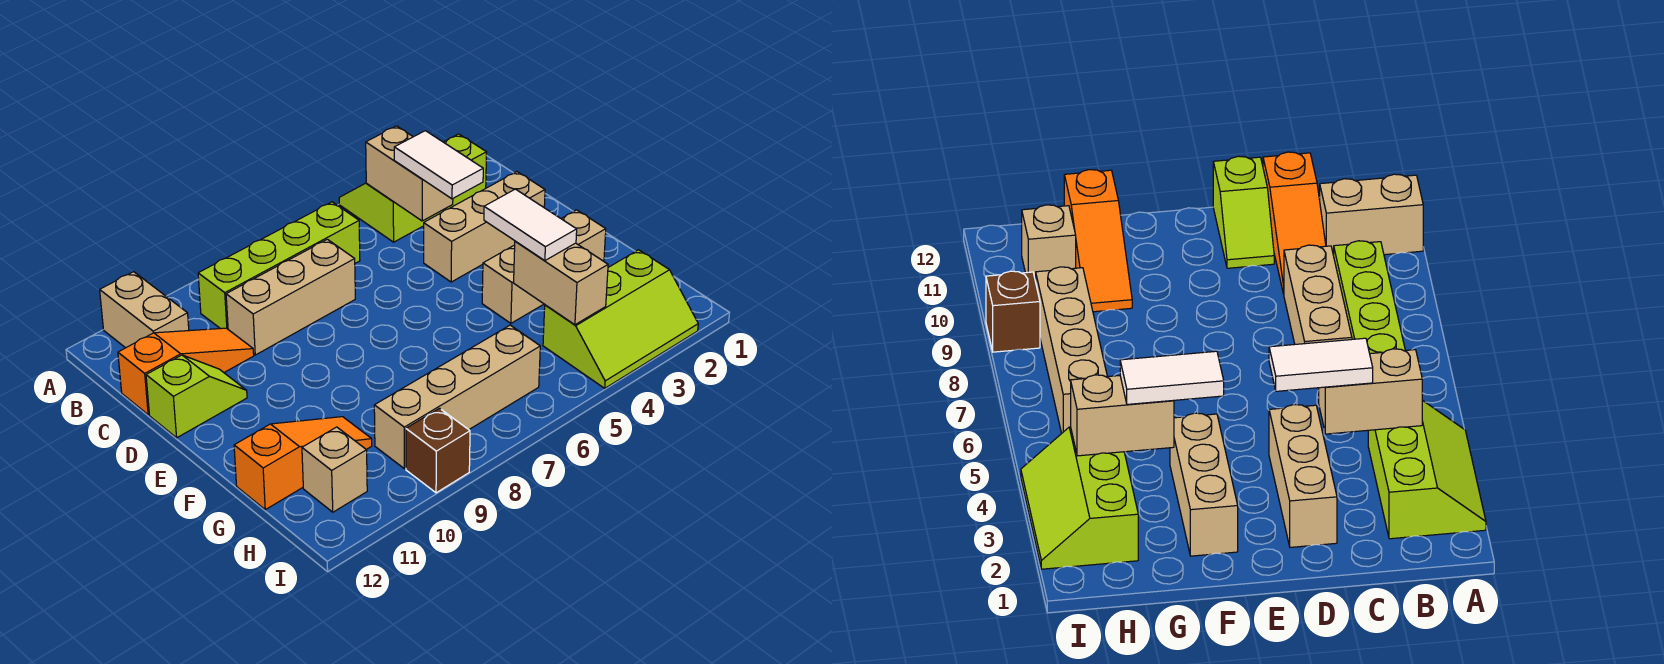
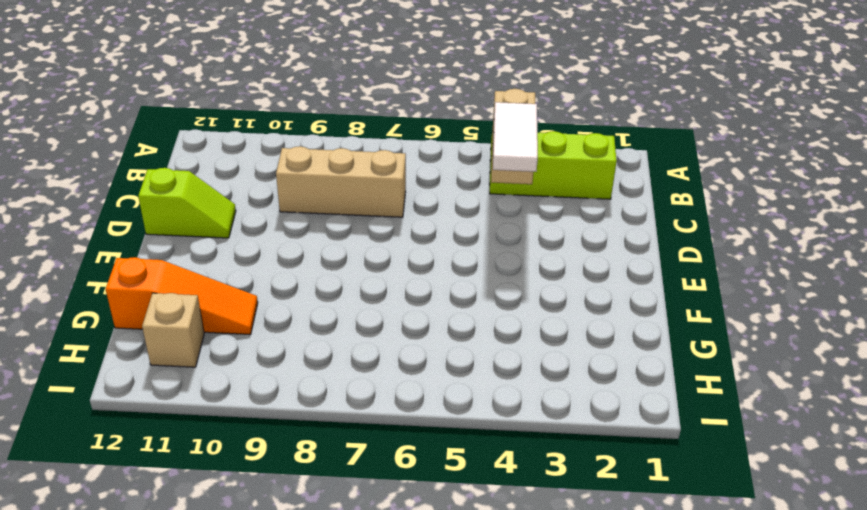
none -> tan 1x2 brick [100,272,189,348]
none -> lime 1x4 brick [198,202,360,329]
none -> orange 1x3 slope [118,328,254,415]

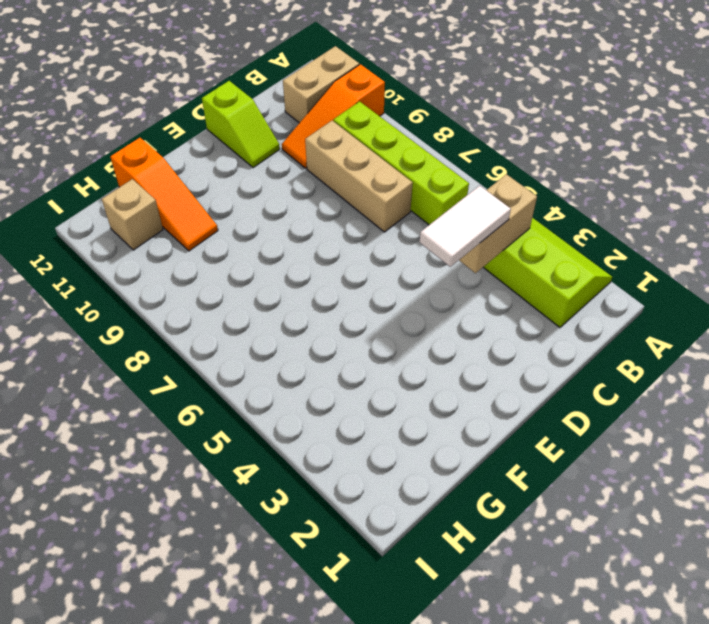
orange 1x3 slope [282,64,385,168] -> orange 1x3 slope turned to [118,328,254,415]
none -> tan 1x3 brick [424,172,545,282]
none -> tan 1x3 brick [482,210,606,323]
none -> lime 2x3 slope [543,250,698,388]

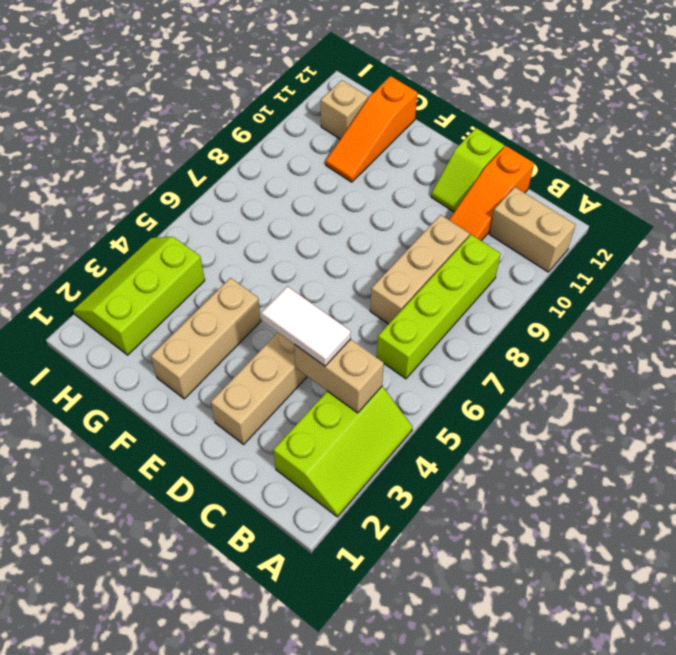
none -> tan 1x4 brick [374,325,540,469]
none -> brown 1x1 brick [406,408,470,493]
none -> tan 1x2 brick [514,241,608,325]

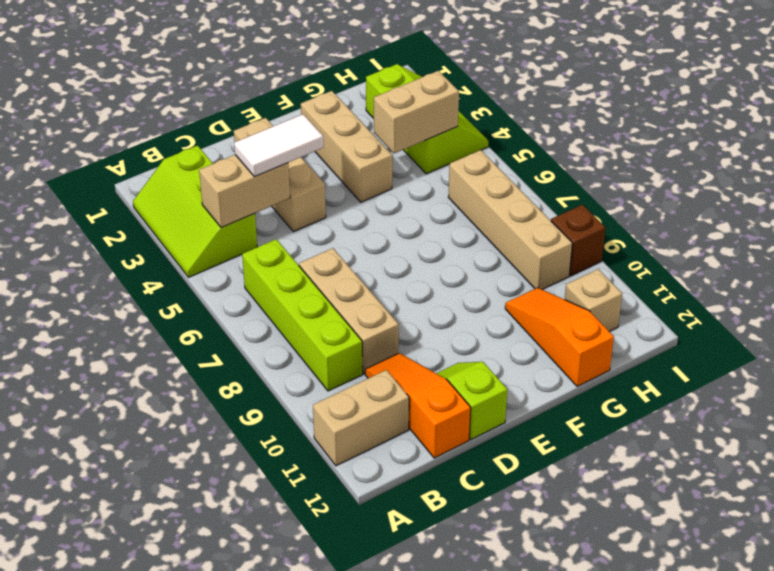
none -> white 1x2 tile [484,189,577,261]

